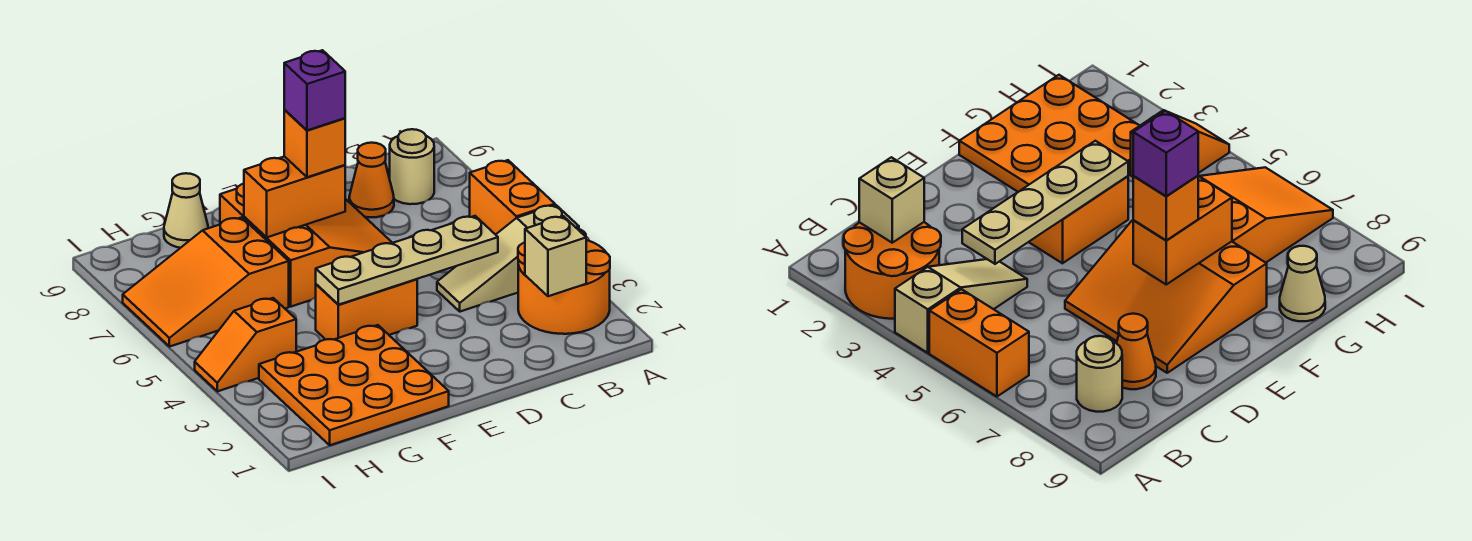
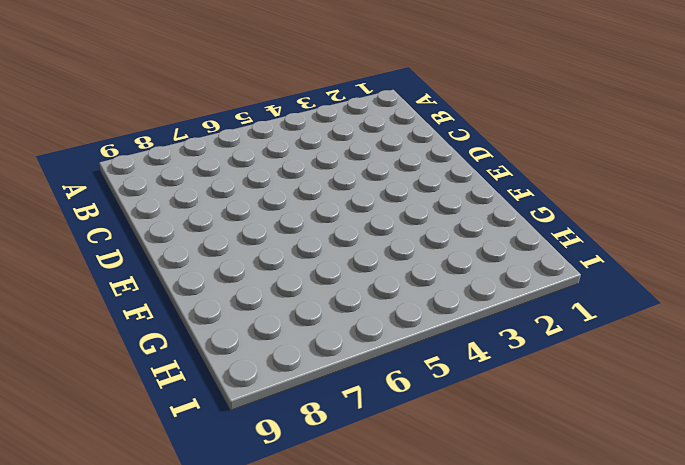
none -> orange 2x2 round brick [518,229,610,334]
none -> tan 1x3 slope [437,205,579,312]
none -> orange 1x2 brick [470,160,555,235]

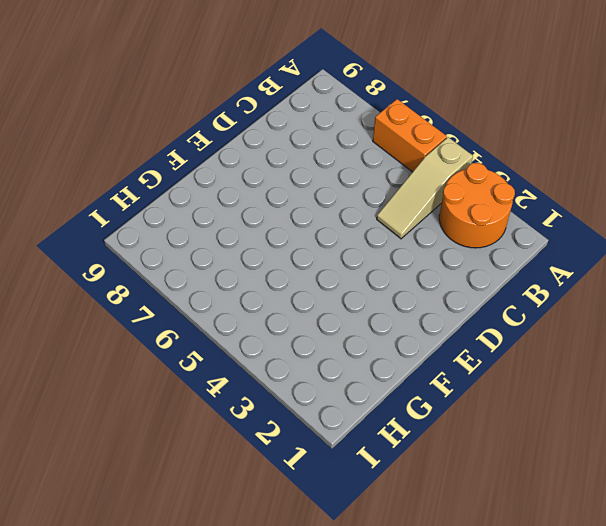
none -> tan 1x1 round brick [390,129,434,204]
none -> orange 1x1 cone [349,143,394,217]
none -> orange 3x3 slope [220,184,392,307]

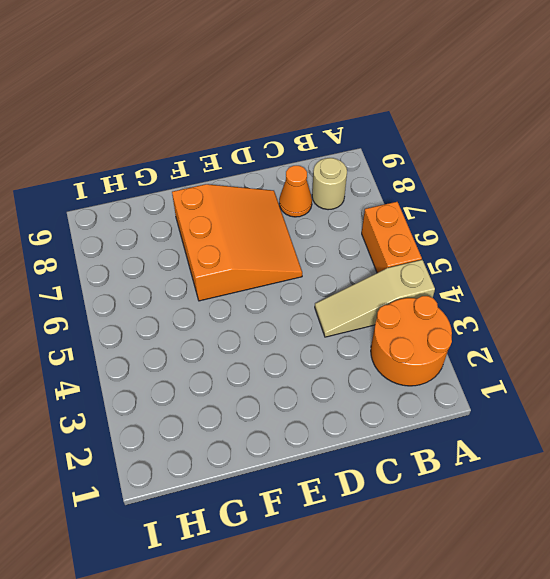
none -> orange 1x2 brick [316,279,417,340]
none -> orange 3x3 plate [259,325,449,445]
none -> orange 2x3 slope [123,217,289,347]

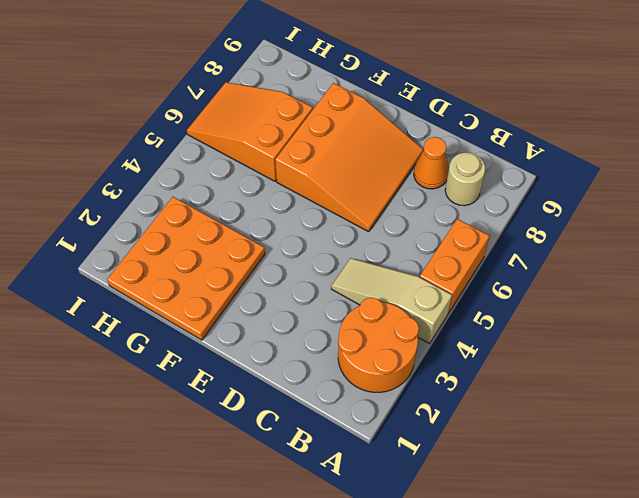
none -> orange 1x2 brick [316,279,417,340]
none -> tan 1x1 cone [164,173,208,248]
none -> orange 1x2 slope [195,298,296,391]

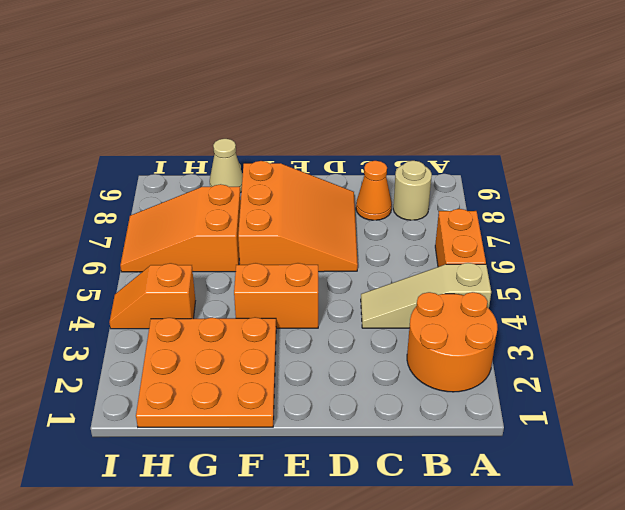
none -> tan 1x1 brick [525,216,586,296]
none -> tan 1x4 plate [316,216,498,305]
none -> orange 1x2 brick [244,156,345,237]

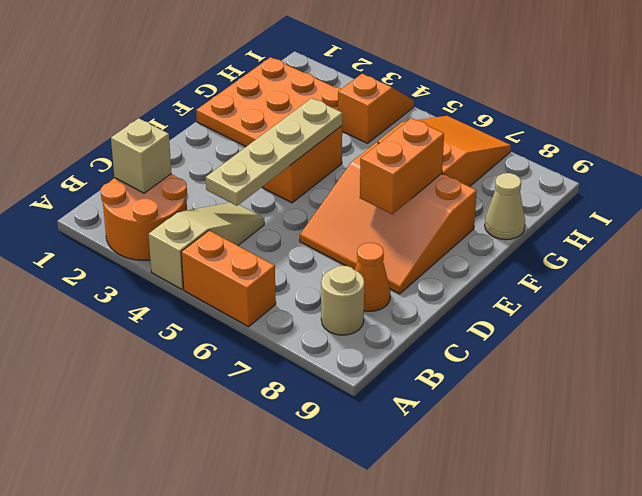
none -> orange 1x1 brick [284,110,345,177]
none -> purple 1x1 brick [284,50,345,130]

